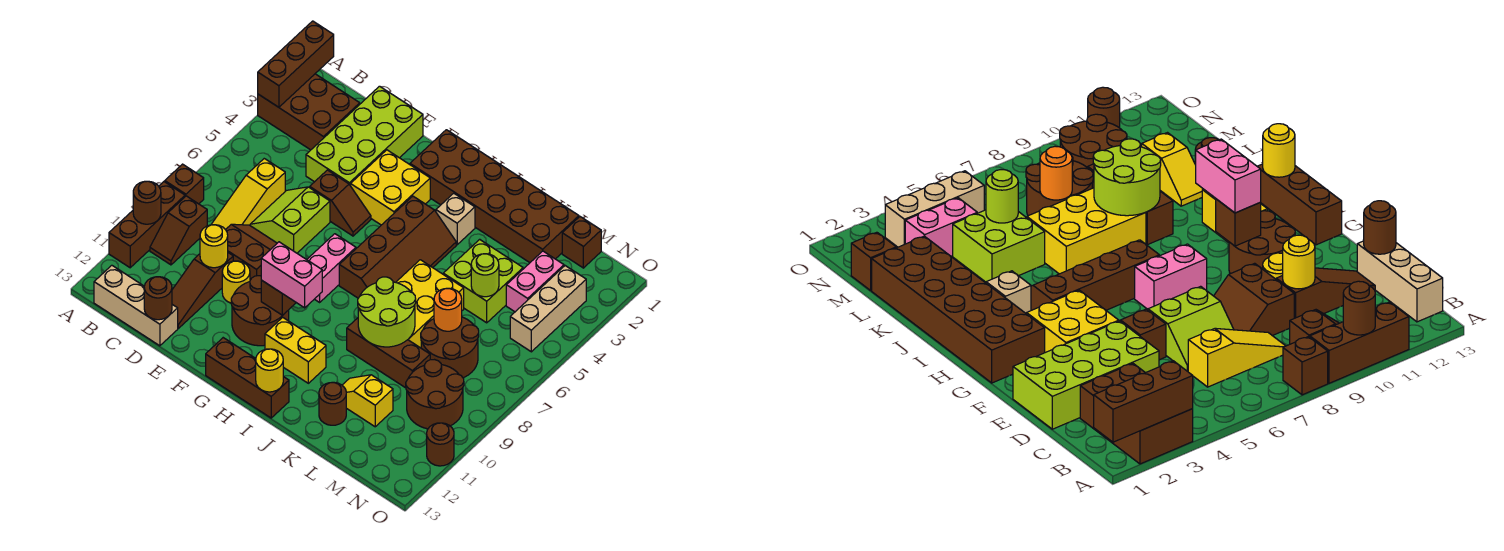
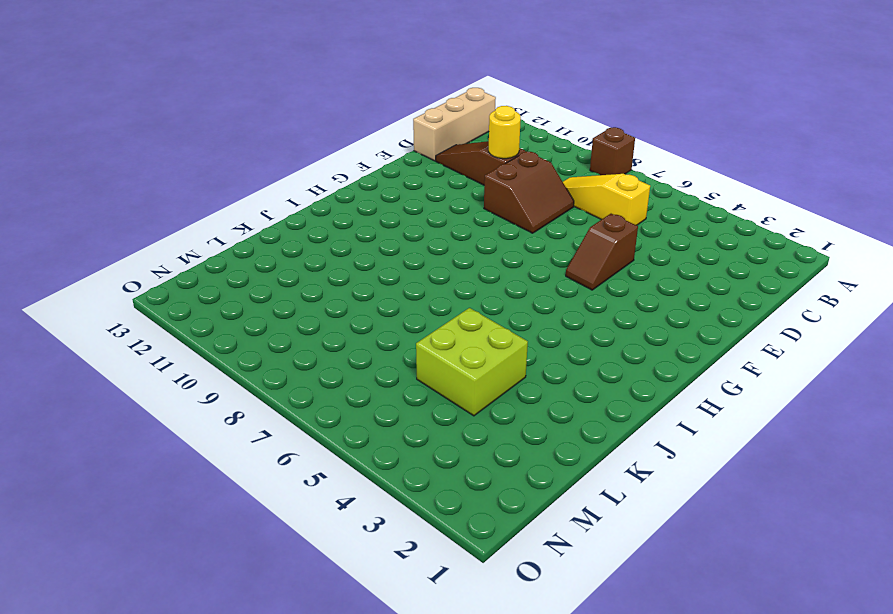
none -> brown 2x3 brick [258,74,360,150]
none -> brown 1x3 brick [109,182,185,268]
none -> brown 1x2 slope [150,196,207,265]
none -> lime 2x4 brick [306,86,423,186]

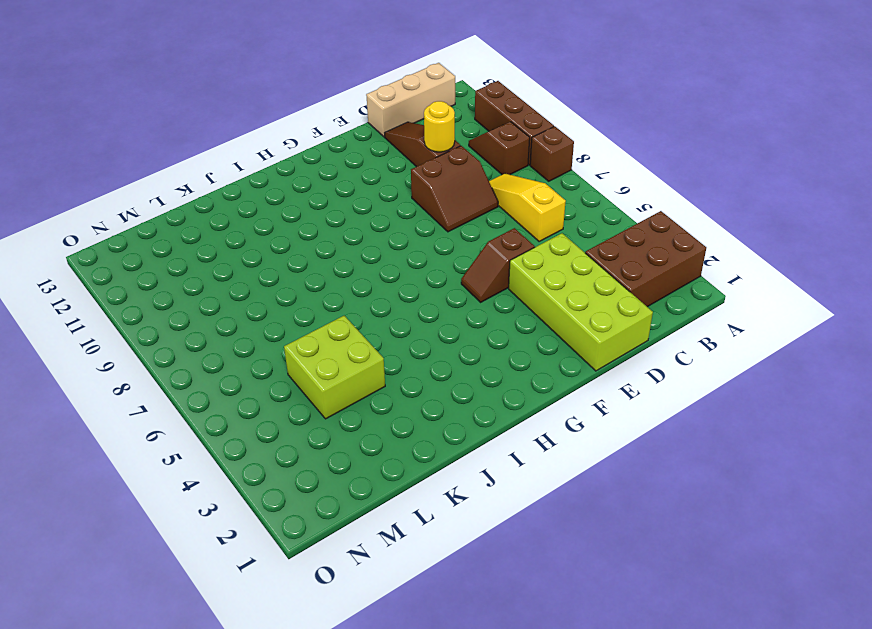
none -> lime 2x2 slope [250,187,330,253]
none -> yellow 1x1 round brick [222,261,250,303]
none -> yellow 2x2 brick [351,150,430,225]
none -> brown 2x2 round brick [231,276,289,346]

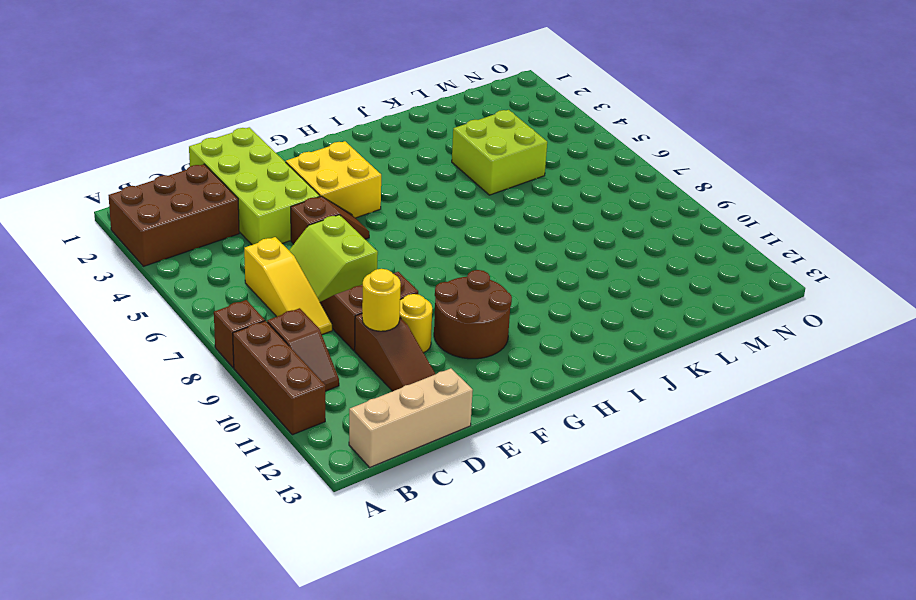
none -> brown 2x6 brick [410,130,579,263]
none -> pink 1x2 brick [307,234,356,302]
none -> brown 1x3 brick [206,338,289,418]
none -> brown 2x4 slope [339,196,456,298]

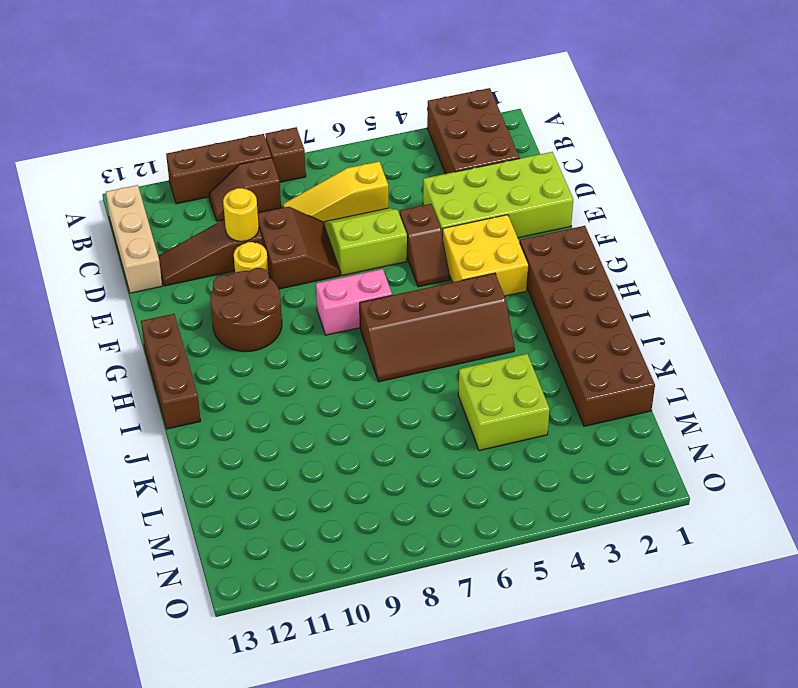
none -> yellow 1x2 brick [265,317,326,383]
none -> tan 1x1 brick [436,193,475,245]
none -> yellow 2x3 brick [396,260,464,348]
none -> brown 1x3 brick [347,318,430,388]

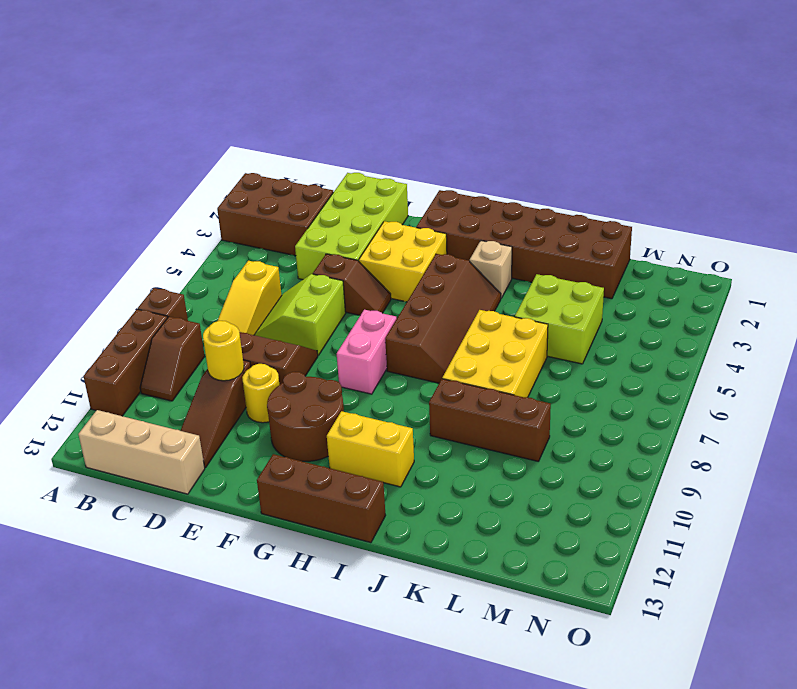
none -> yellow 1x2 slope [342,375,393,427]
none -> brown 1x1 round brick [319,382,346,425]
none -> brown 2x2 round brick [421,317,479,378]
none -> brown 1x1 brick [562,217,601,268]

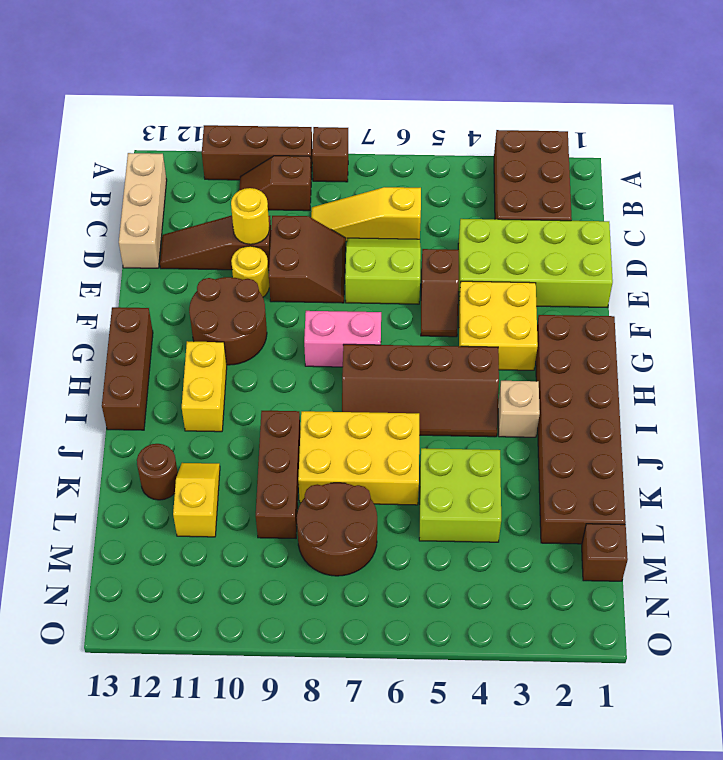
none -> pink 1x2 brick [506,251,564,312]
none -> brown 2x2 round brick [406,360,464,429]
none -> tan 1x3 brick [510,266,586,352]
none -> brown 1x1 round brick [427,423,454,466]

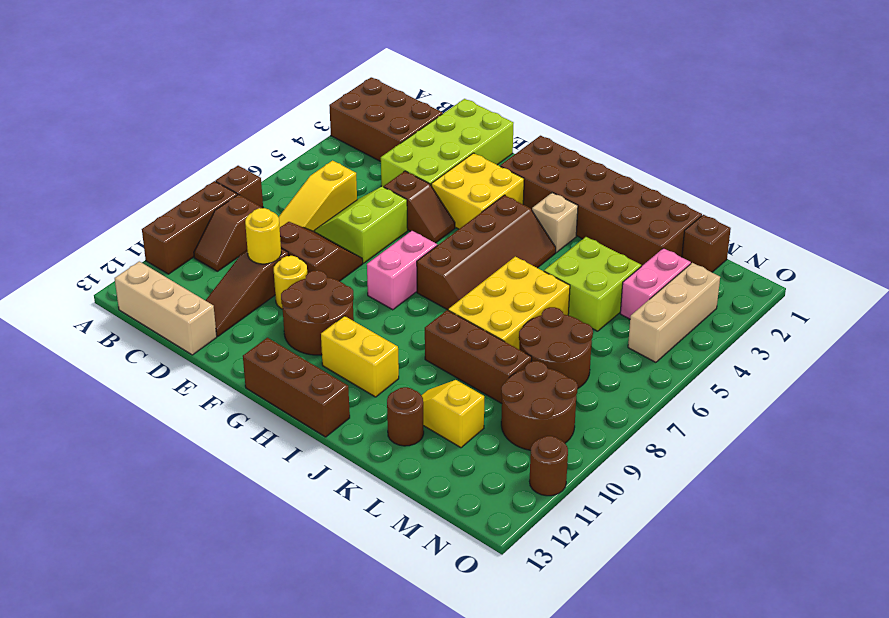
none -> brown 1x3 brick [258,21,334,107]
none -> brown 1x1 round brick [133,181,161,224]
none -> brown 1x1 round brick [144,277,172,320]
none -> brown 1x1 brick [261,280,296,315]

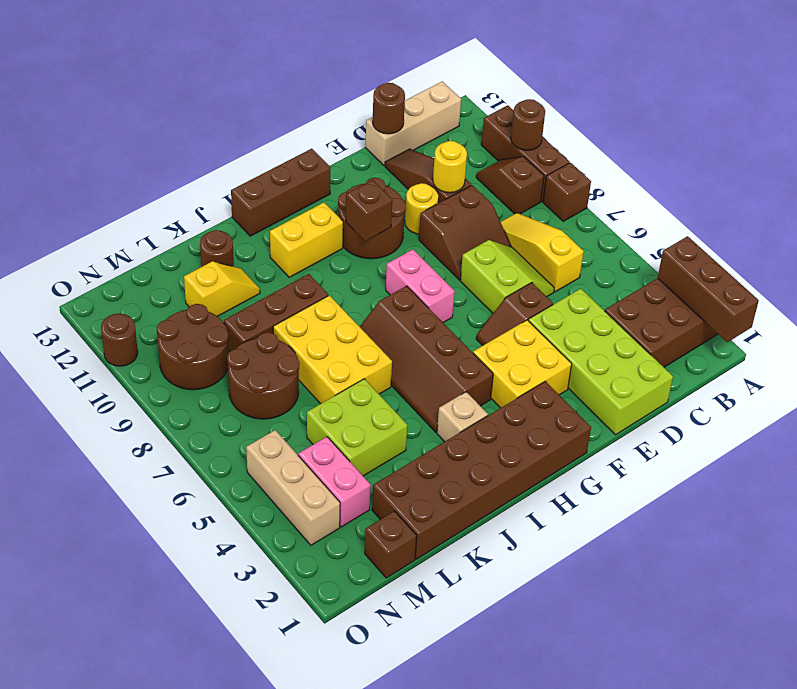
none -> yellow 1x1 round brick [256,349,283,392]
none -> lime 2x2 round brick [358,277,416,347]
none -> lime 1x1 round brick [471,254,499,297]
none -> orange 1x1 round brick [434,288,462,331]

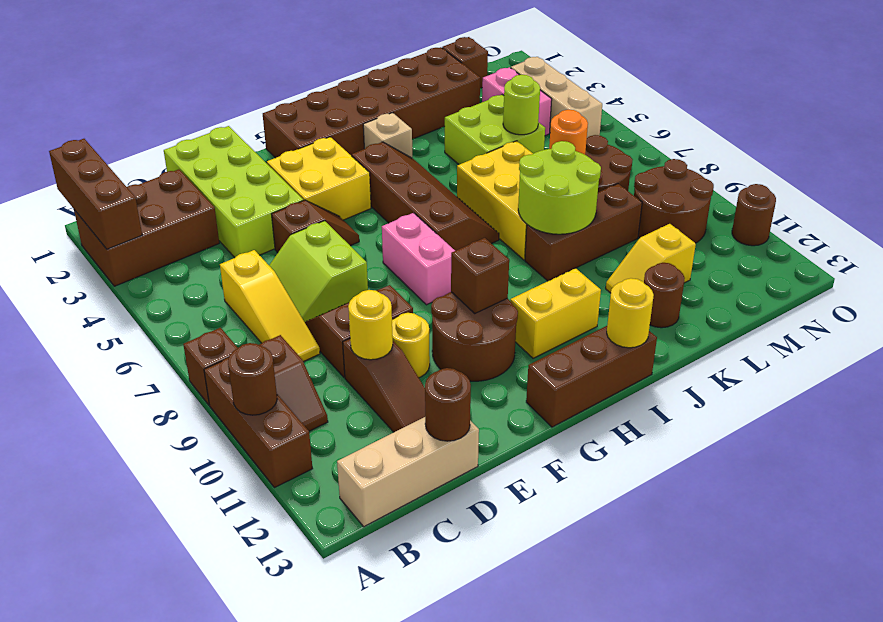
none -> pink 1x2 brick [261,242,322,308]

